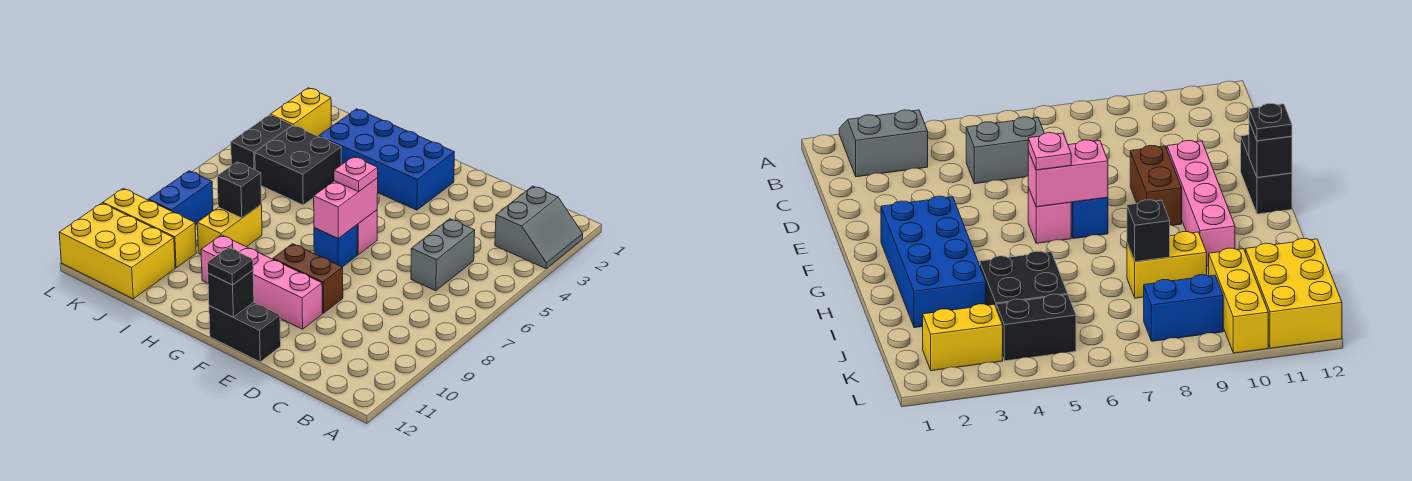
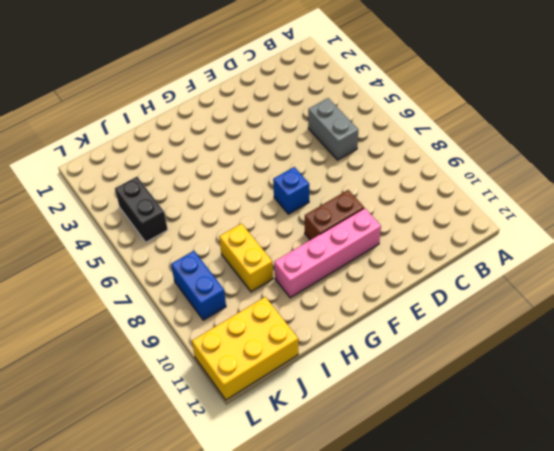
none -> grey 2x2 slope [495,186,583,269]
none -> black 1x2 brick [209,302,281,362]
none -> blue 2x4 brick [319,109,454,210]

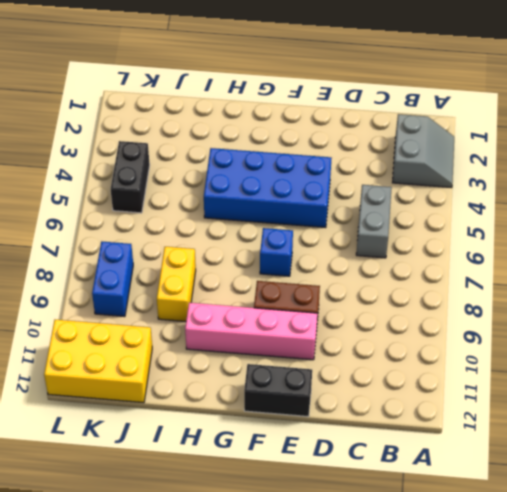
blue 2x4 brick [204,148,331,228] -> blue 2x4 brick moved to [319,109,454,210]
none -> pink 1x1 brick [357,210,377,255]
none -> black 2x2 brick [255,126,341,205]
none -> yellow 1x3 brick [103,188,196,268]

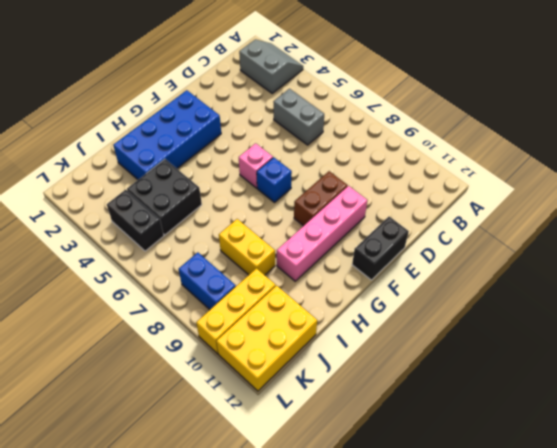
none -> yellow 1x2 brick [271,88,331,137]
none -> pink 1x2 brick [314,178,378,239]
none -> black 1x1 brick [208,270,254,317]

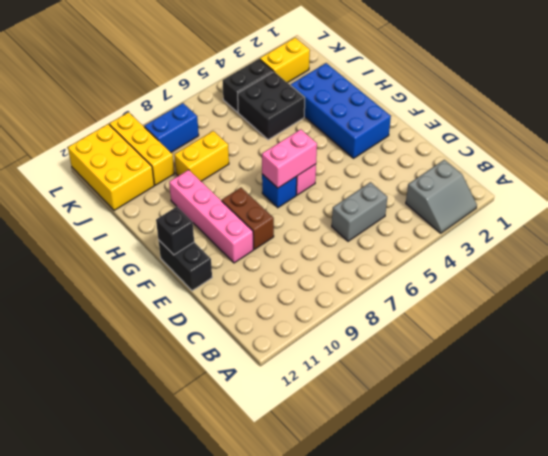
none -> black 1x1 brick [217,162,261,218]
none -> pink 1x1 plate [334,156,378,192]
none -> black 1x1 plate [207,247,253,285]

